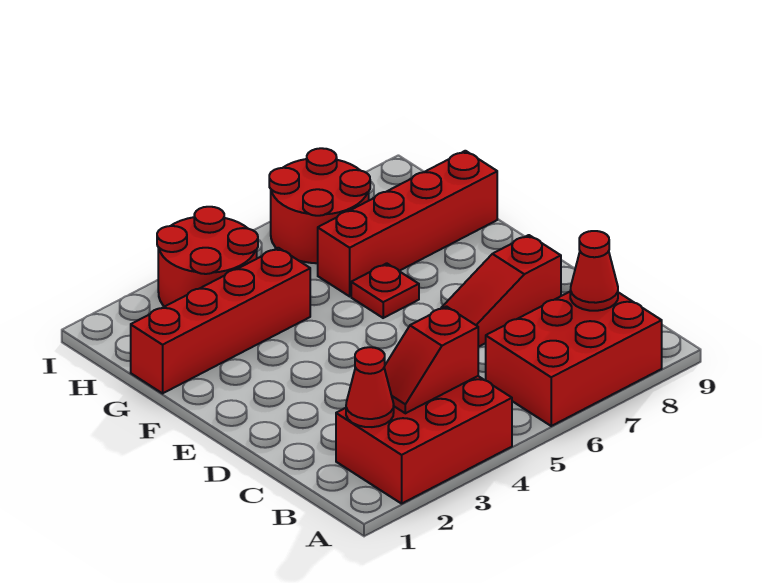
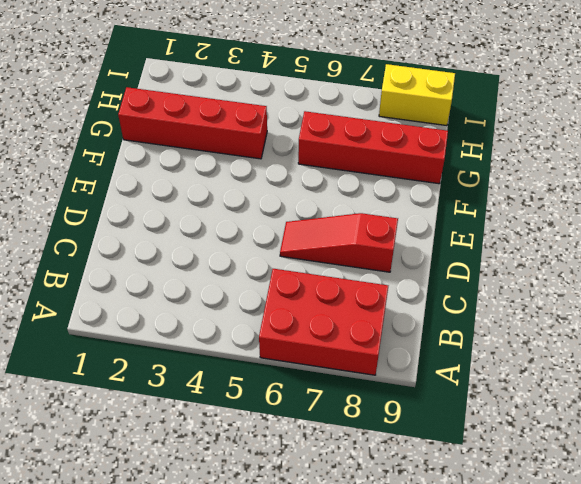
yellow 1x2 brick [379,64,455,126] -> none
none -> red 2x3 brick [336,376,512,504]
none -> red 1x1 plate [351,263,419,318]

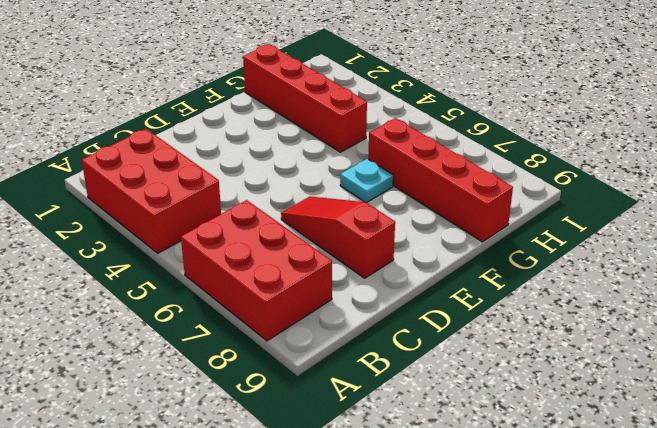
cyan 1x1 plate [340,159,393,203] -> red 1x1 plate [351,263,419,318]
none -> red 2x2 round brick [157,207,258,307]
none -> red 2x2 round brick [269,148,370,263]

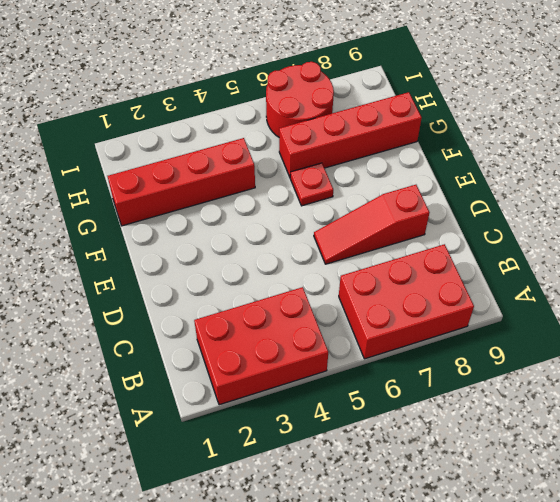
none -> red 2x2 round brick [157,207,258,307]
none -> red 1x1 cone [346,347,394,427]

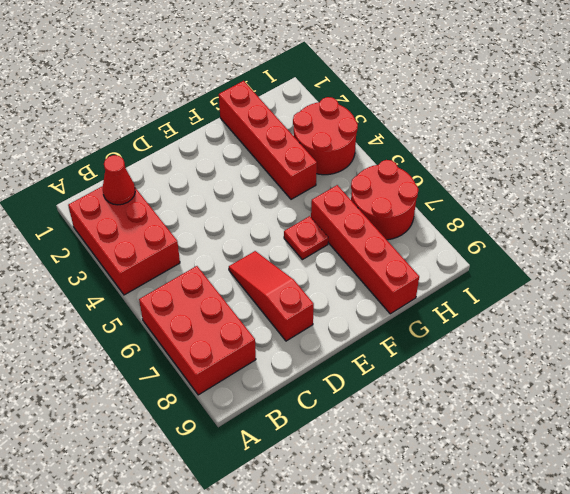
none -> red 1x2 slope [384,306,478,413]
none -> red 1x1 cone [570,231,618,311]

